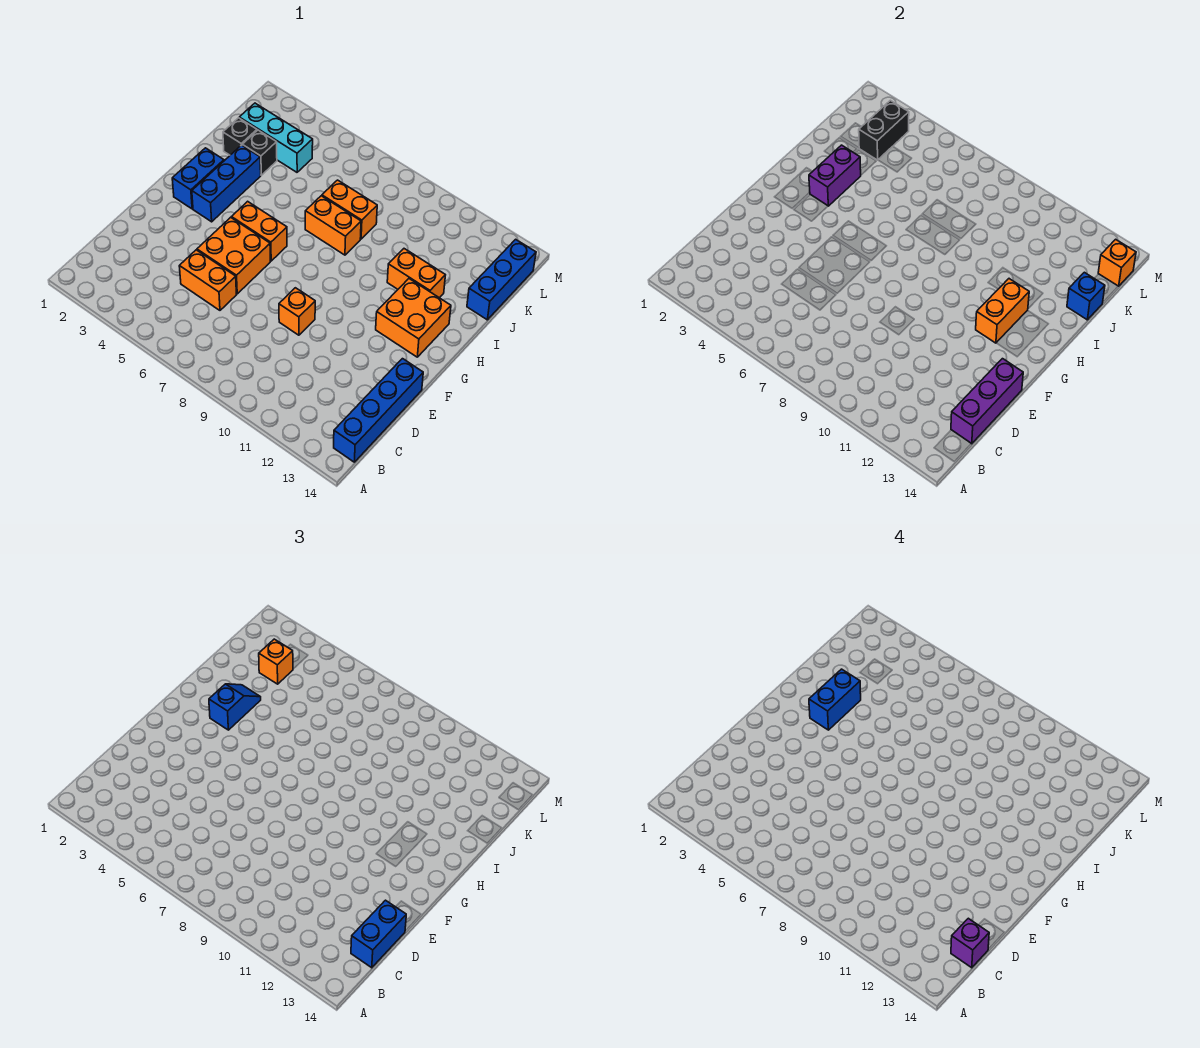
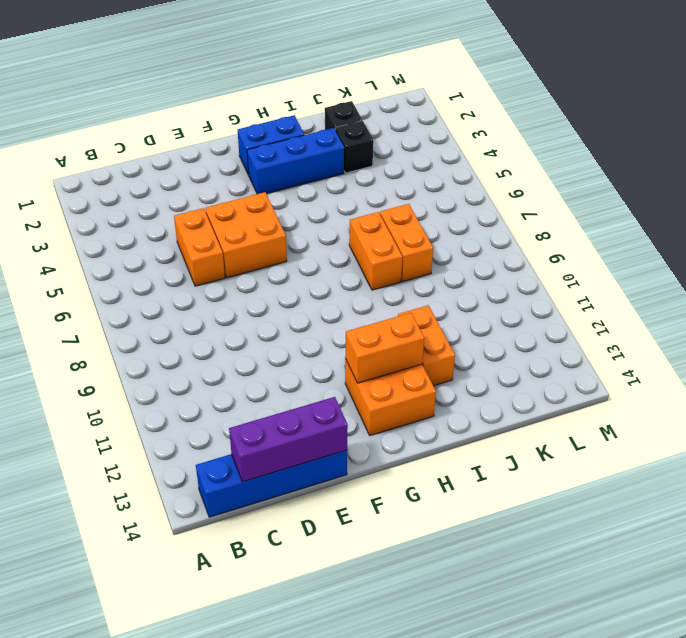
none -> orange 1x1 brick [279,288,315,335]
none -> orange 1x2 brick [232,201,287,261]
none -> blue 1x3 brick [467,239,536,320]

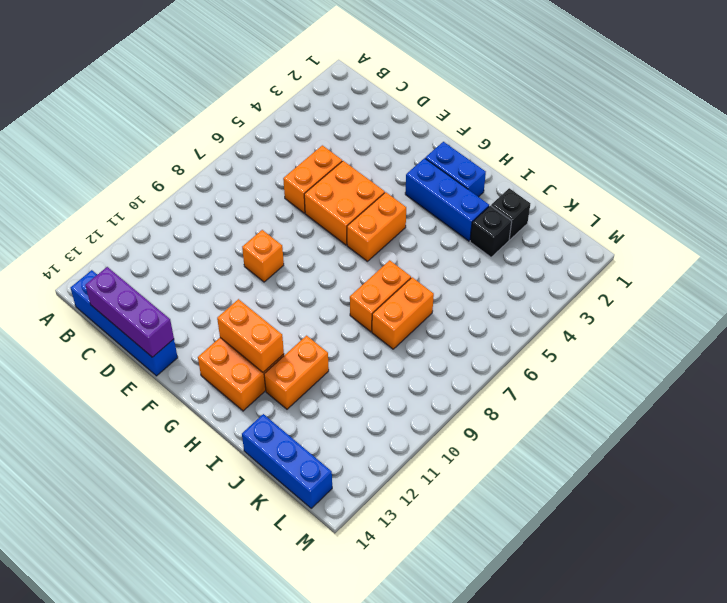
none -> cyan 1x3 brick [239,103,313,172]
none -> purple 1x2 brick [809,145,861,206]
none -> blue 1x1 brick [1067,272,1105,320]

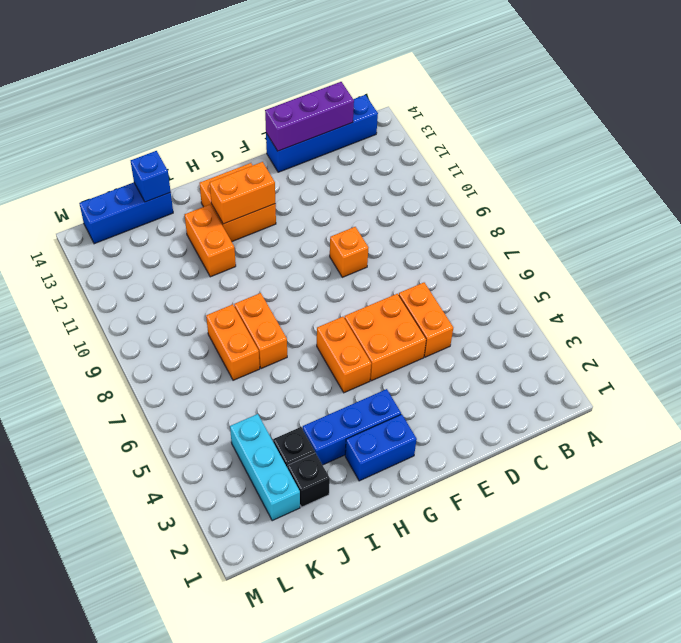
none -> purple 1x2 brick [809,145,861,206]
none -> black 1x2 brick [859,100,909,160]
none -> orange 1x1 brick [1098,239,1136,286]

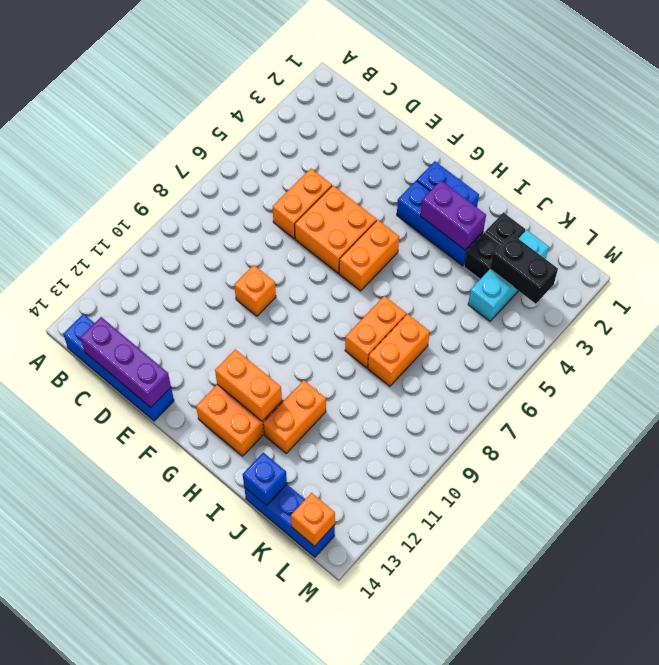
none -> blue 1x2 brick [351,900,406,968]
none -> blue 1x2 slope [209,684,261,730]
none -> orange 1x1 brick [259,639,293,684]

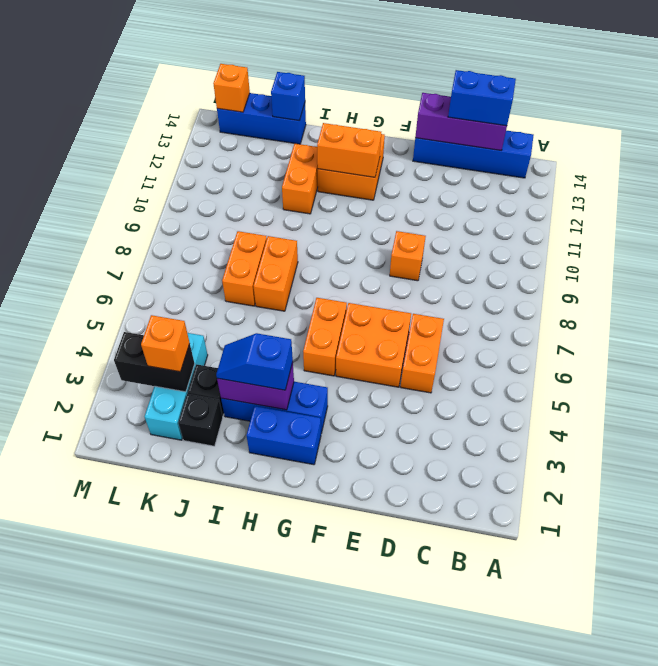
none -> purple 1x1 brick [951,918,989,968]
none -> blue 1x2 brick [809,669,861,730]

